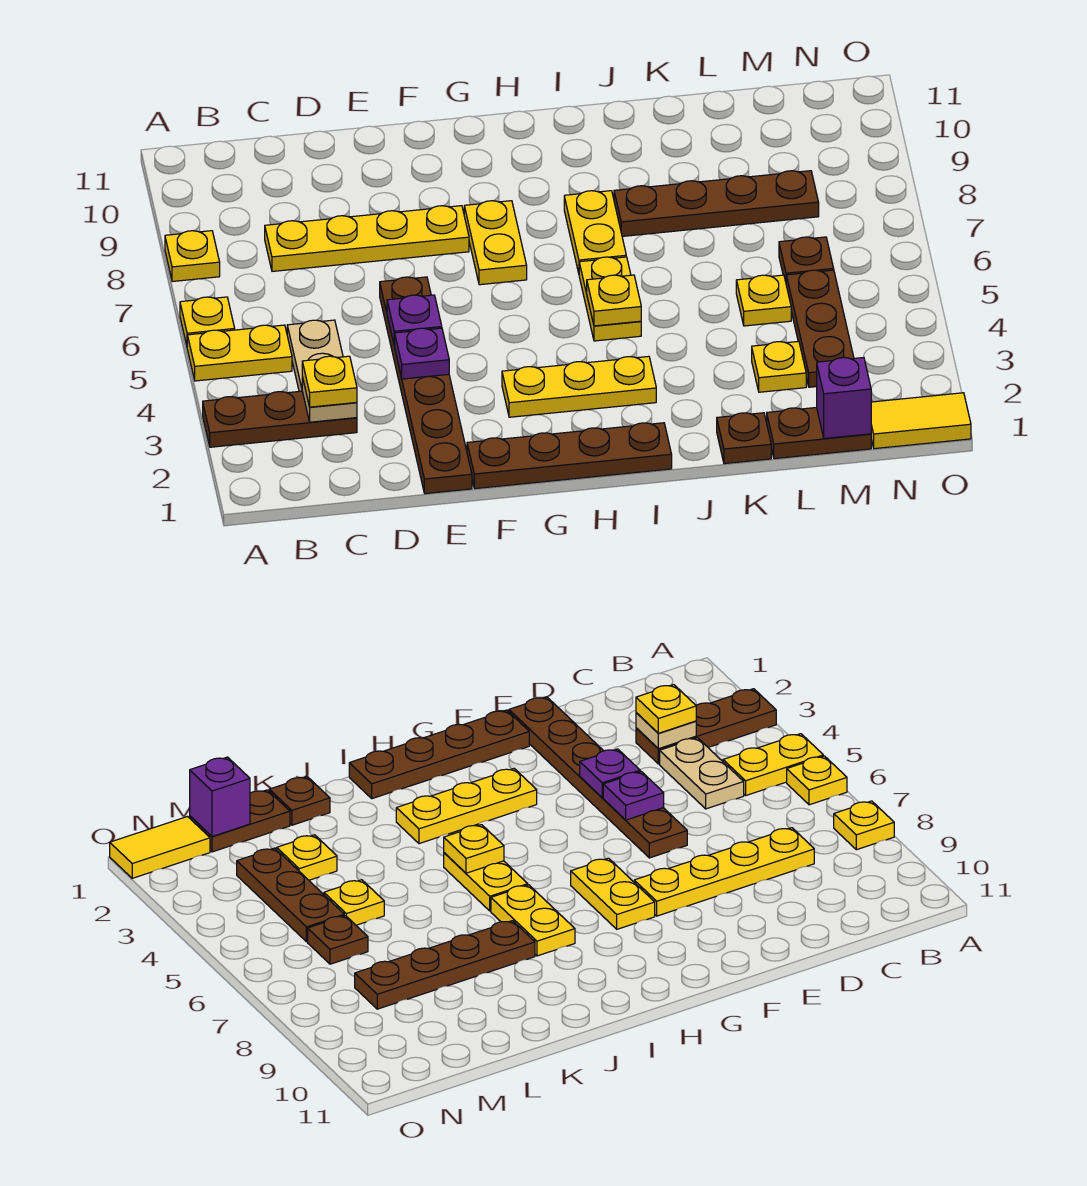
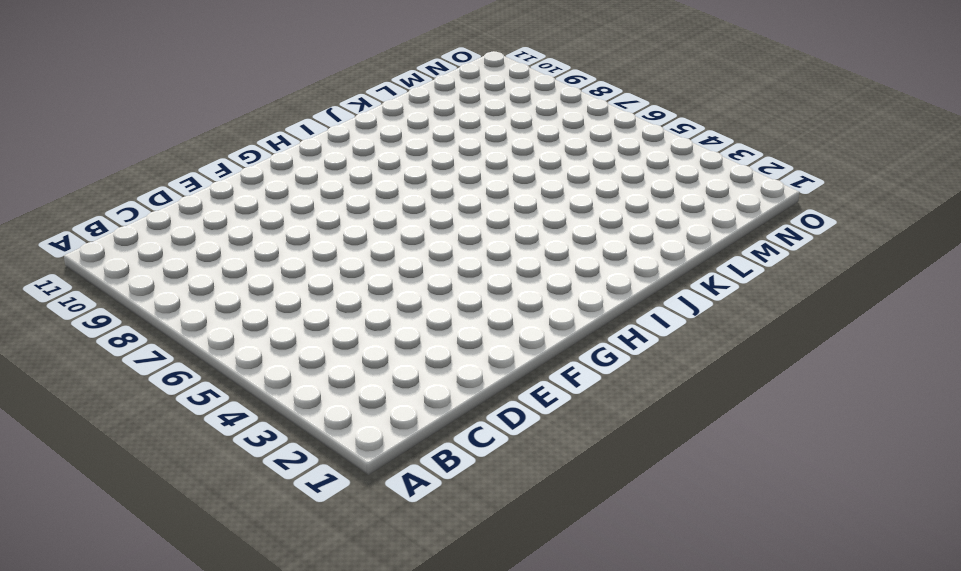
none -> brown 1x3 plate [203,391,357,447]
none -> yellow 1x2 plate [187,325,292,381]
none -> yellow 1x1 plate [180,297,235,345]

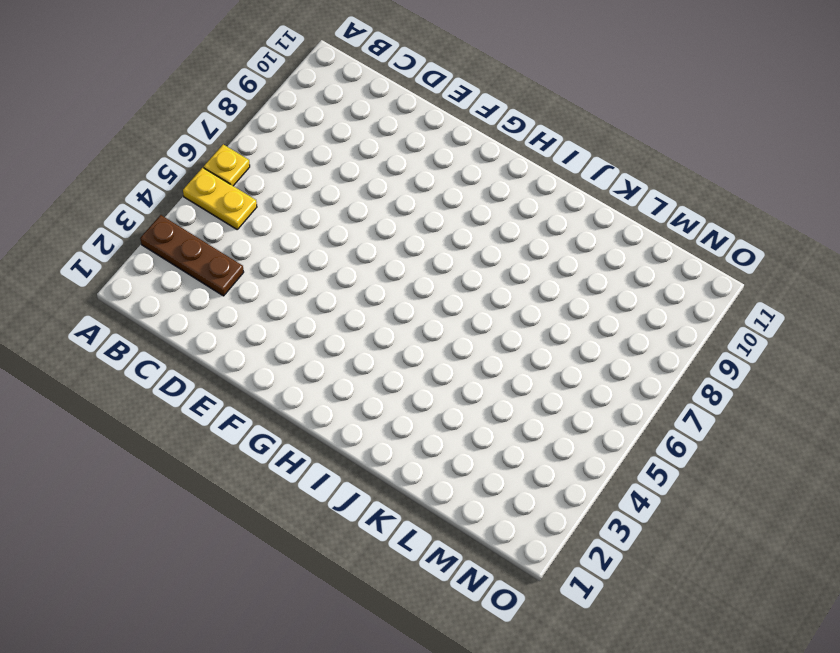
none -> yellow 1x1 plate [165,231,220,282]
none -> tan 1x2 plate [287,320,343,391]
none -> yellow 1x4 plate [265,206,469,271]

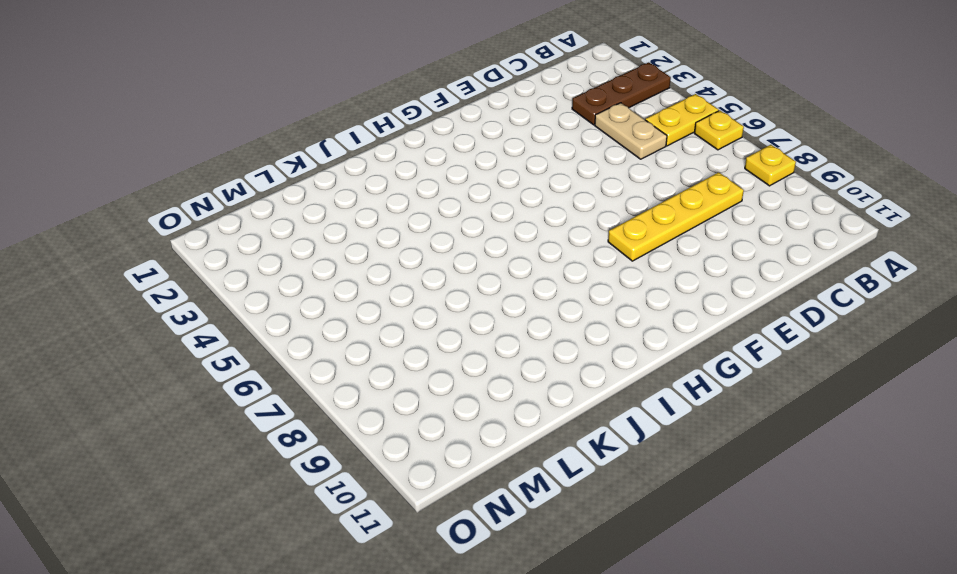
none -> brown 1x6 plate [380,277,472,494]
none -> brown 1x4 plate [467,423,672,489]
none -> yellow 1x3 plate [502,356,656,417]

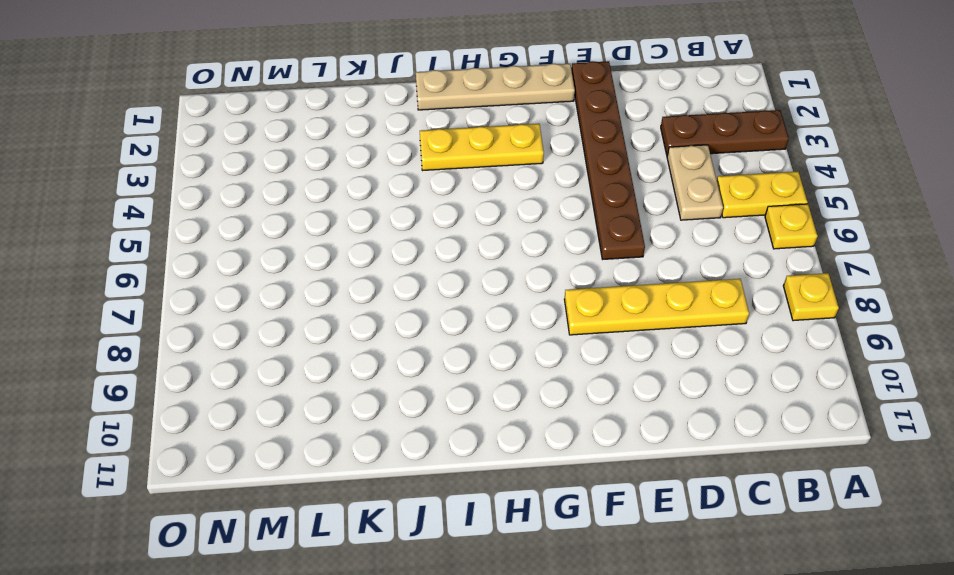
tan 1x4 plate [416,64,575,110] -> brown 1x4 plate [467,423,672,489]
none -> yellow 1x2 plate [464,201,527,285]
none -> yellow 1x2 plate [579,257,641,341]
none -> yellow 1x2 plate [564,191,626,273]

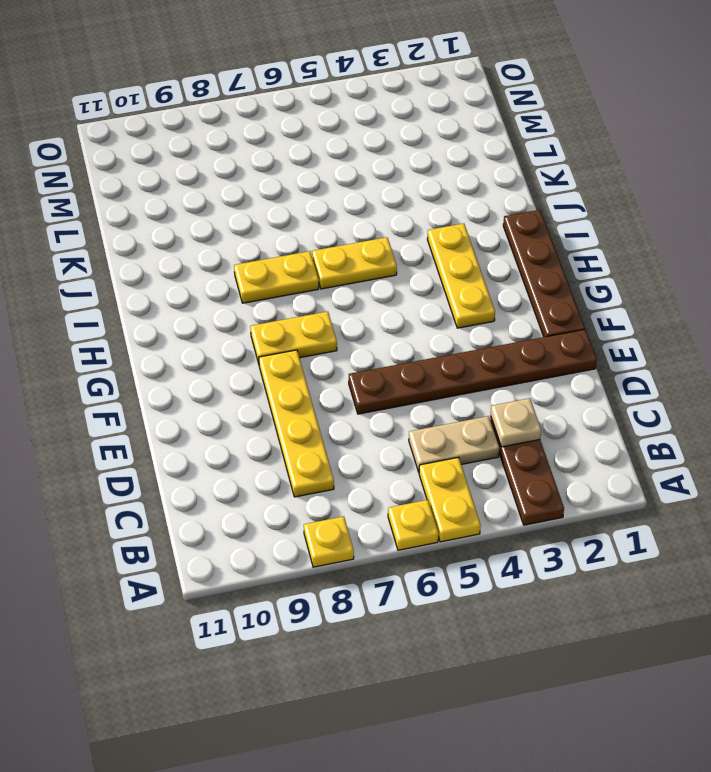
none -> brown 1x4 plate [614,171,819,236]
none -> brown 1x1 plate [717,413,771,464]
none -> brown 1x2 plate [767,407,871,459]

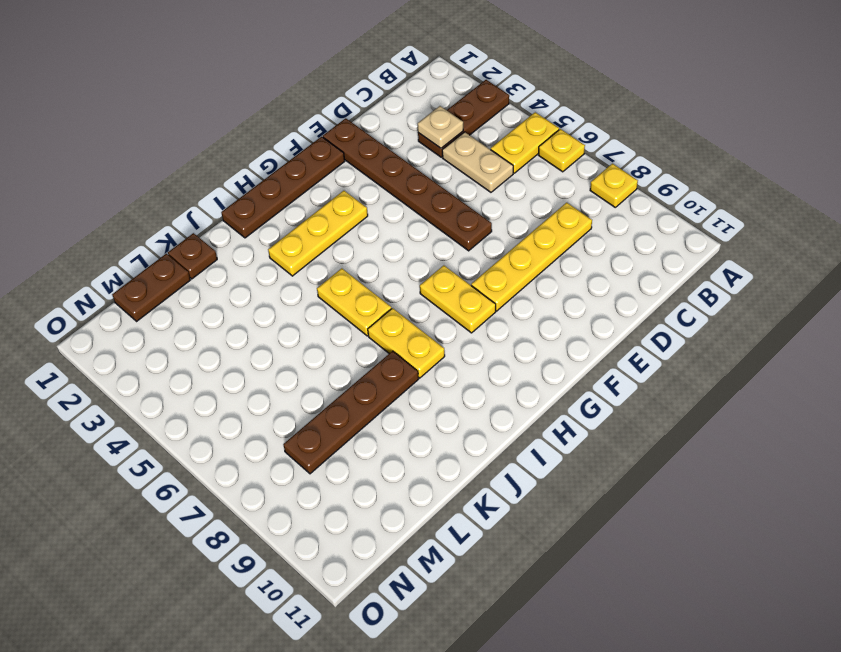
none -> yellow 1x1 plate [752,341,806,392]
none -> yellow 1x1 plate [736,275,791,326]
none -> brown 1x3 plate [786,270,854,387]

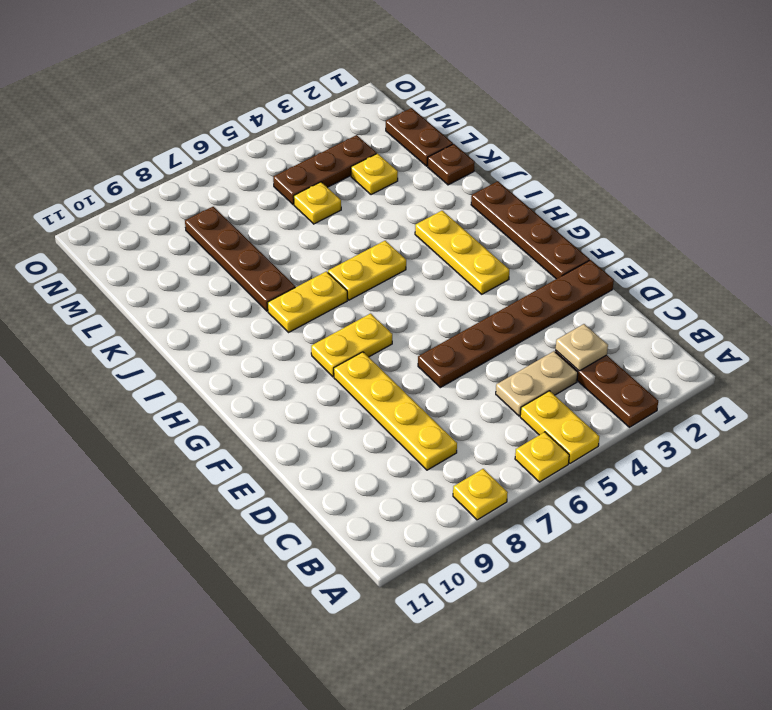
none -> brown 1x1 plate [779,237,834,282]
none -> yellow 1x2 tile [871,393,971,449]
none -> purple 1x1 plate [395,328,449,379]

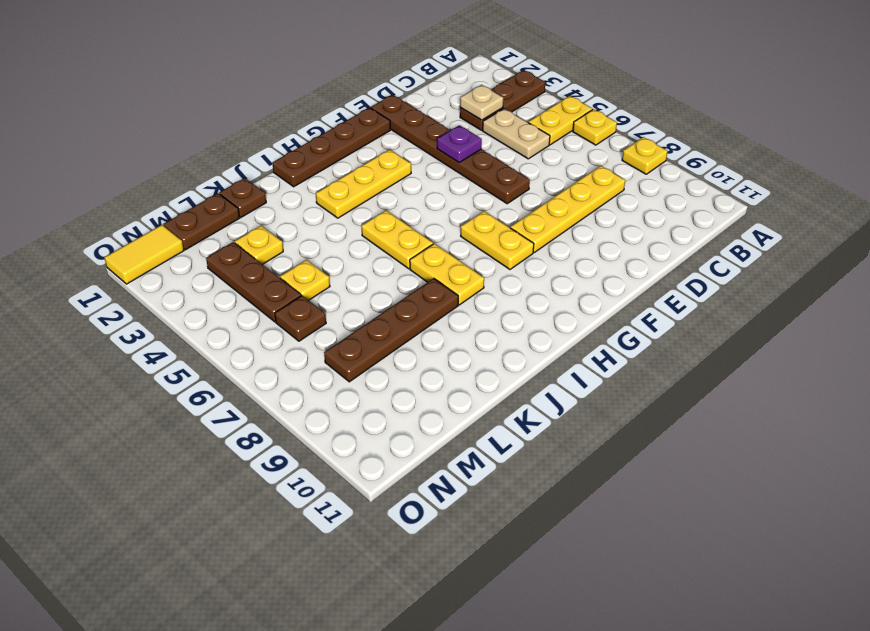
none -> purple 1x1 plate [387,295,442,346]
none -> yellow 1x1 plate [587,275,641,326]
none -> purple 1x1 brick [817,358,871,439]

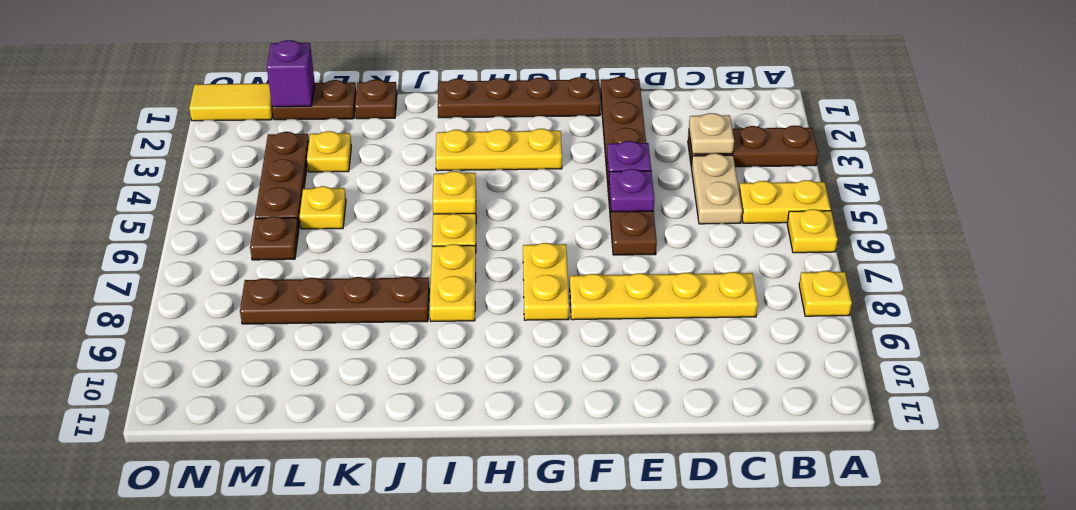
none -> yellow 1x1 plate [302,356,357,407]

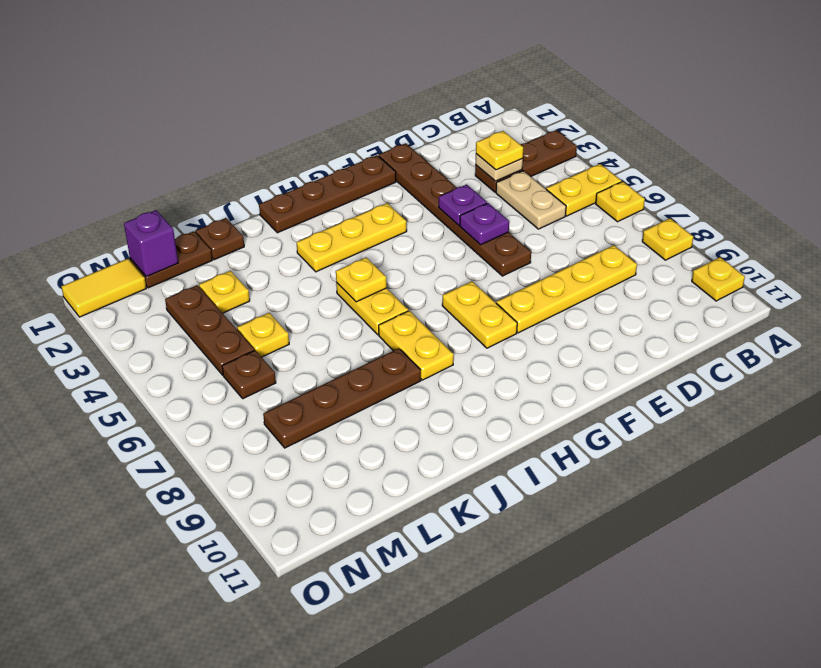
yellow 1x1 plate [692,257,745,301] -> none

